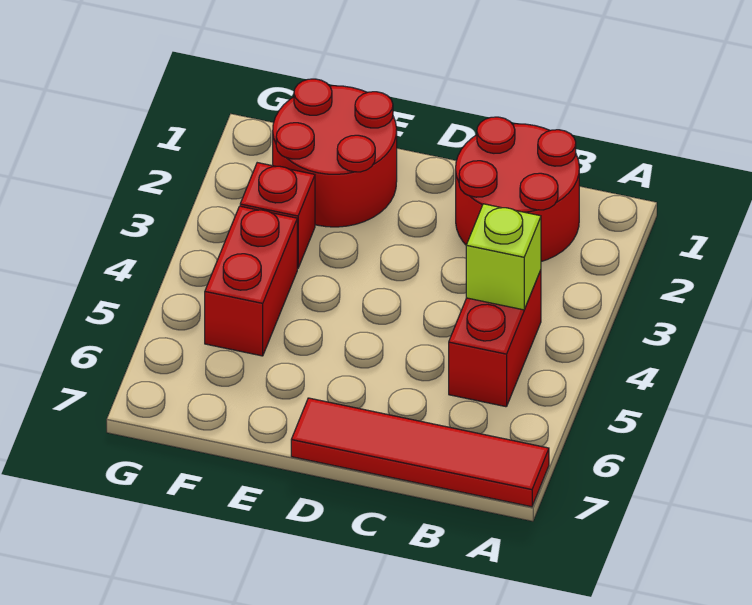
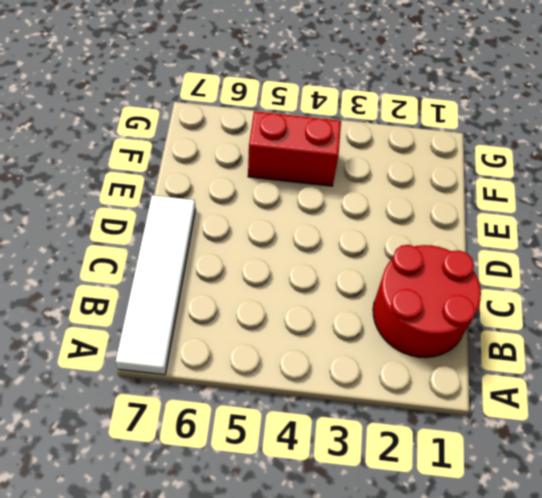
white 1x4 tile [116,195,196,375] -> red 1x4 tile [291,398,549,507]
none -> red 1x2 brick [449,270,541,407]
none -> red 2x2 round brick [273,79,397,227]

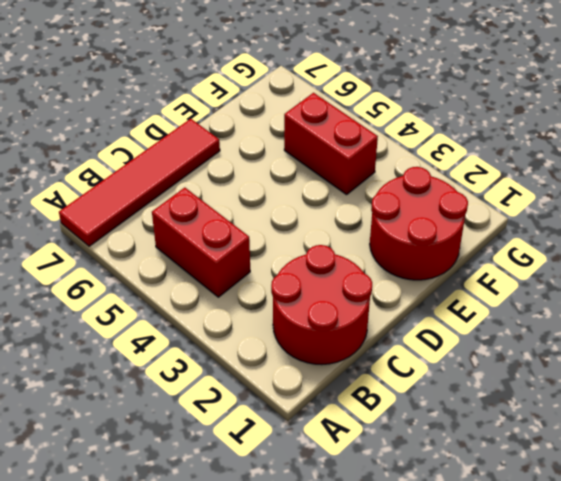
none -> red 1x1 brick [240,163,315,269]
none -> lime 1x1 brick [466,204,541,310]

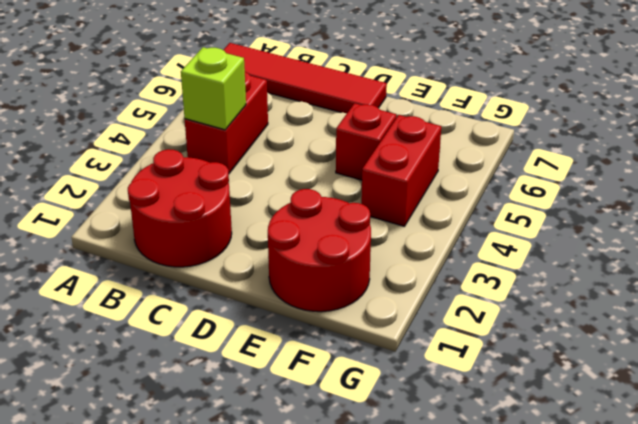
red 1x1 brick [336,103,396,180] -> red 1x1 brick moved to [240,163,315,269]

